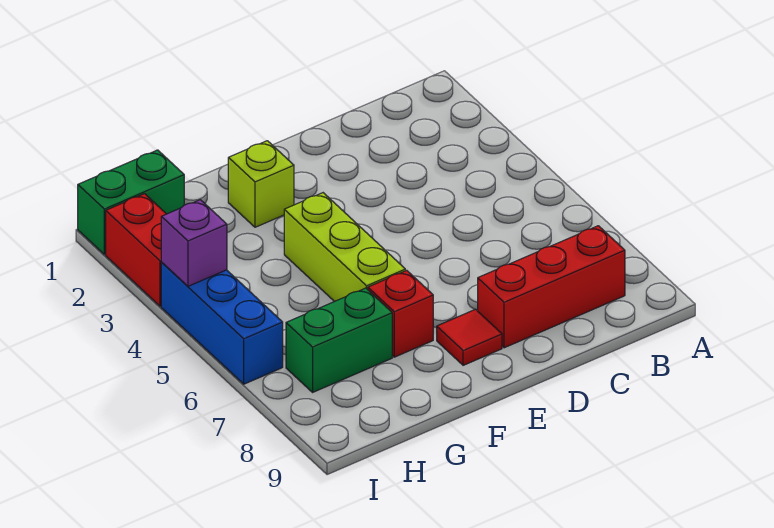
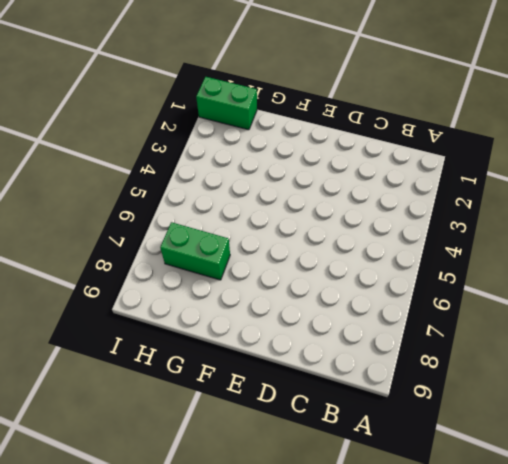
none -> red 1x3 brick [478,226,625,348]
none -> red 1x1 tile [437,309,502,365]

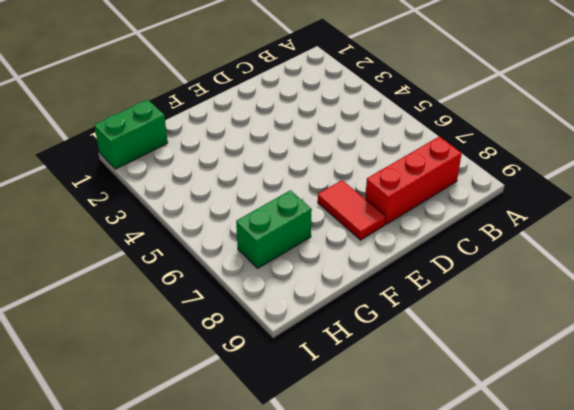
red 1x2 tile [318,180,386,240] -> red 1x1 tile [437,309,502,365]
none -> lime 1x1 brick [228,141,294,227]
none -> lime 1x3 brick [284,193,405,302]

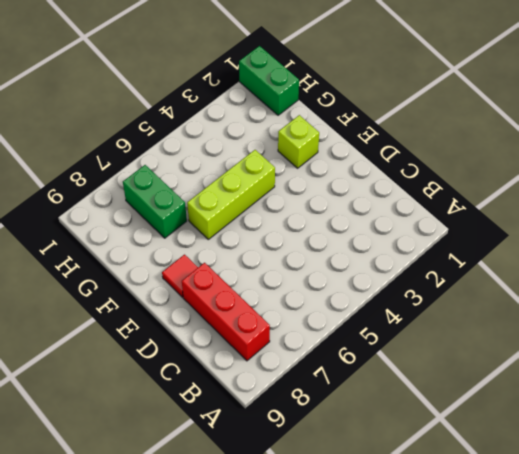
none -> red 1x1 brick [368,270,433,357]
none -> red 1x2 brick [106,194,166,306]

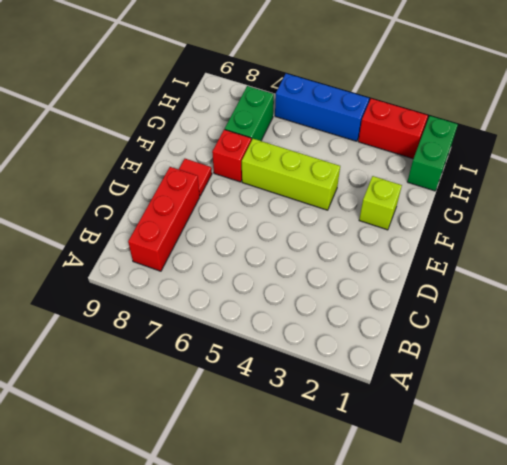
none -> purple 1x1 brick [161,200,227,286]

